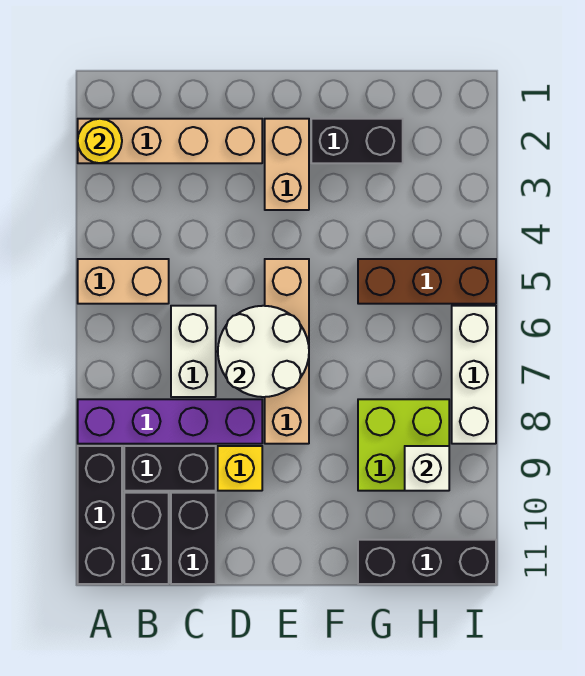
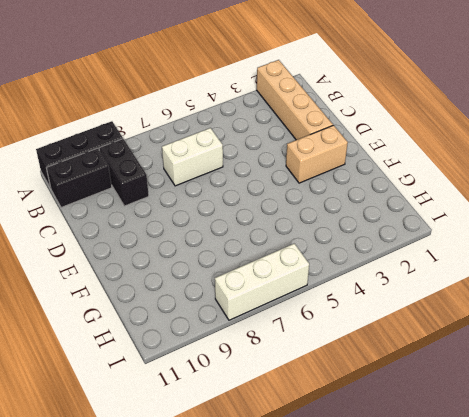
none -> tan 1x2 brick [78,259,169,304]
none -> purple 1x4 brick [78,399,262,444]
none -> black 1x2 brick [171,493,216,584]

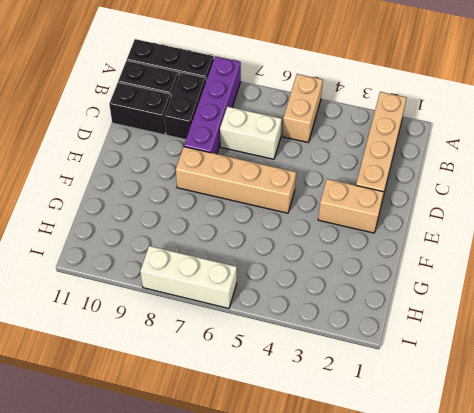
none -> yellow 1x1 brick [218,446,262,491]
none -> black 1x2 brick [311,119,403,163]
none -> brown 1x3 brick [358,259,496,304]

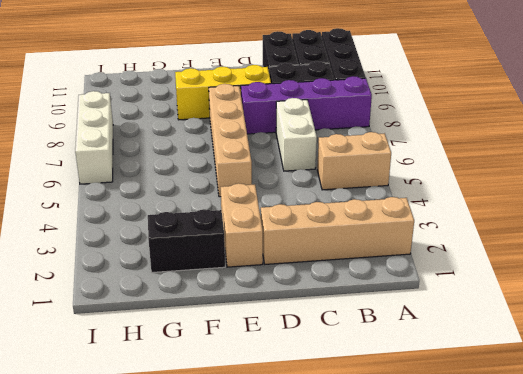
yellow 1x3 brick [175,65,271,120] -> yellow 1x1 brick [218,446,262,491]
none -> brown 1x3 brick [358,259,496,304]
none -> lime 2x2 brick [358,399,449,491]
none -> black 1x3 brick [358,540,496,584]

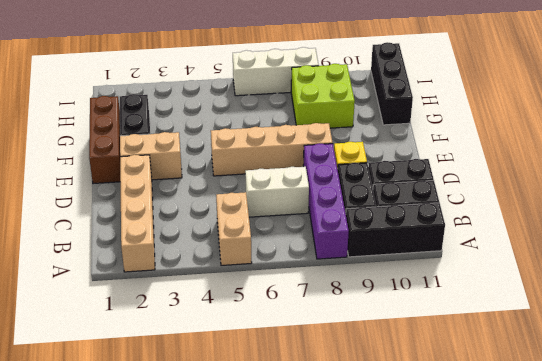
brown 1x3 brick [89,96,120,184] -> brown 1x3 brick moved to [358,259,496,304]
none -> yellow 1x1 round brick [78,119,122,163]
none -> white 2x2 round brick [218,306,309,397]
none -> white 1x1 brick [405,446,449,491]

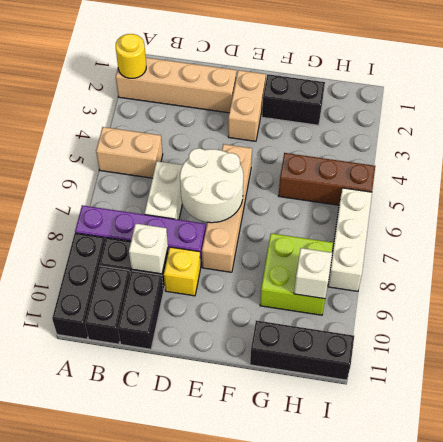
white 1x1 brick [129,224,168,274] -> none

